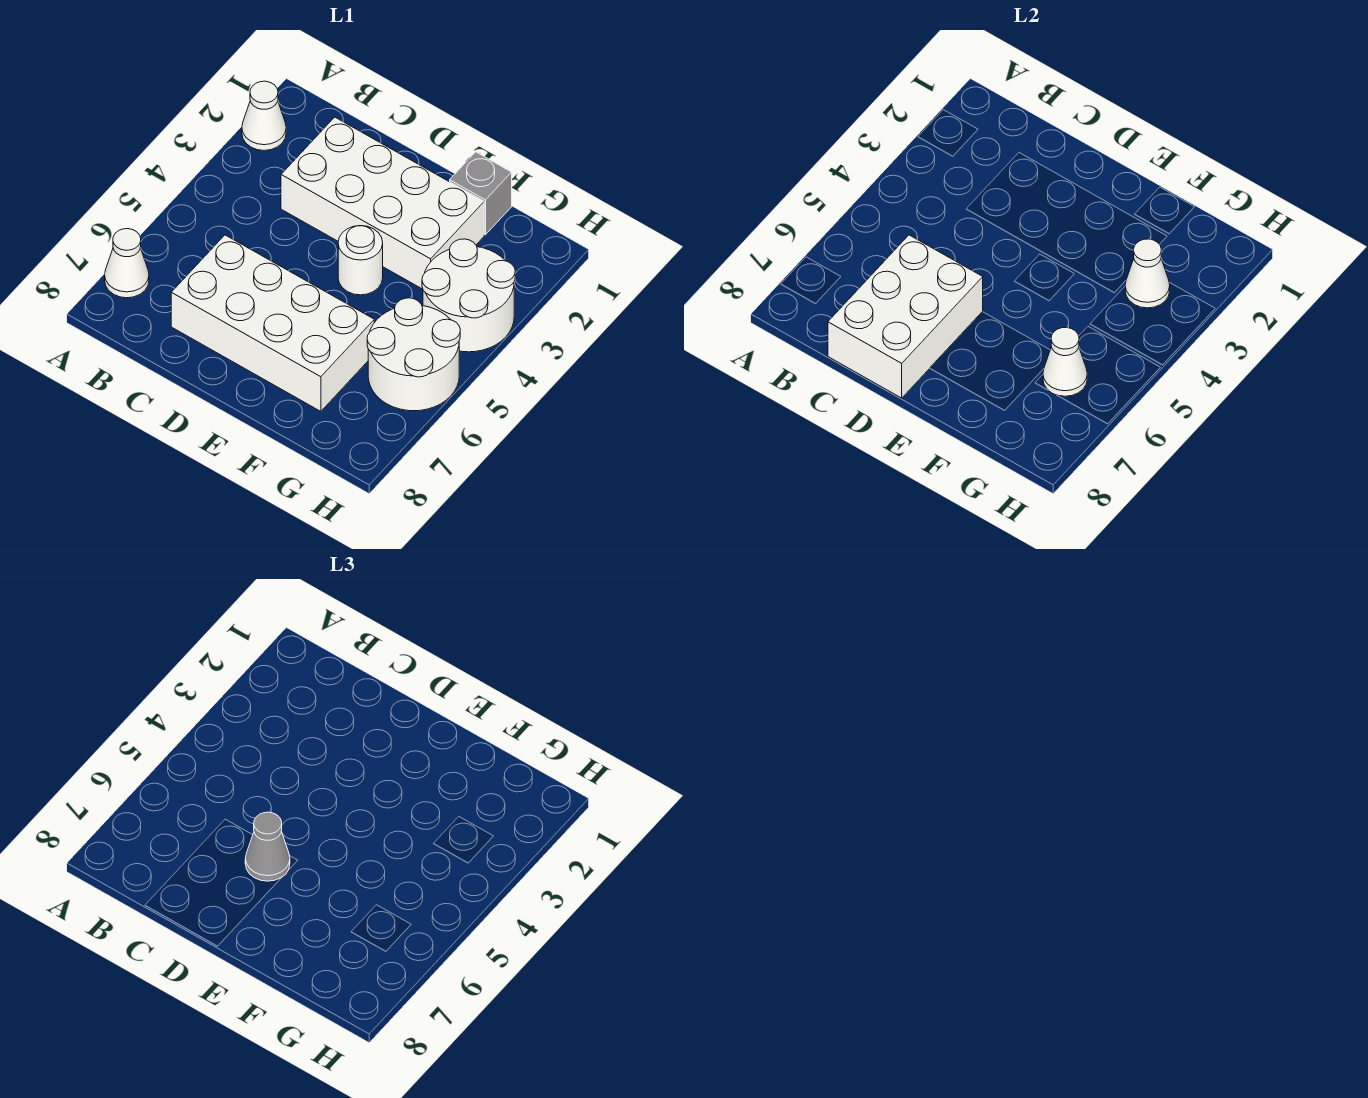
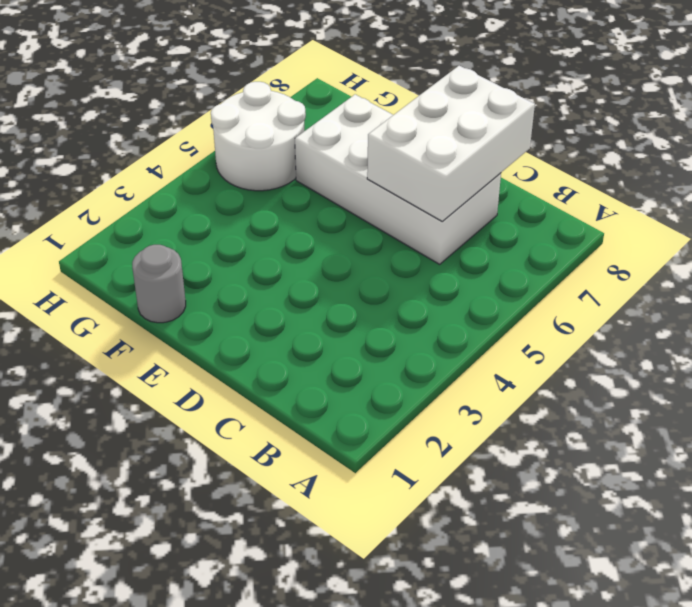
grey 1x1 round brick [132,245,186,323] -> grey 1x1 brick [450,152,512,235]
none -> white 1x1 cone [242,81,286,150]
none -> white 1x1 cone [105,229,149,298]
none -> white 2x4 brick [281,117,484,289]

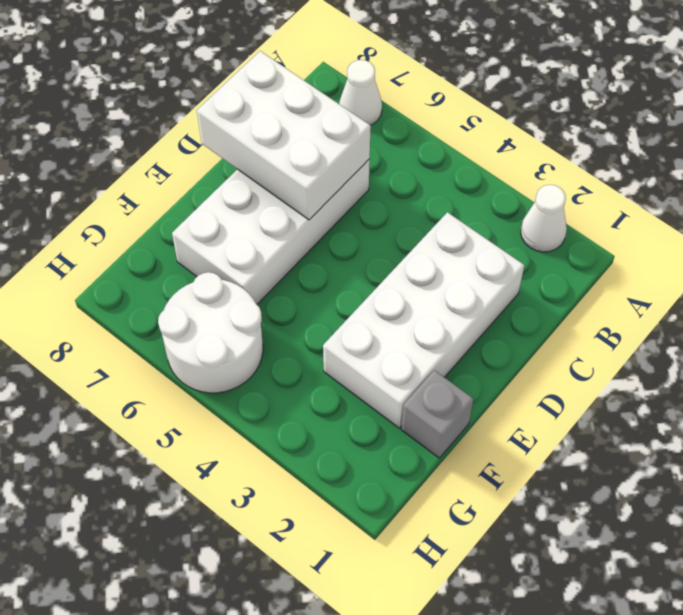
none -> white 1x1 round brick [338,226,383,295]
none -> white 2x2 round brick [422,239,515,352]
none -> white 1x1 cone [1125,239,1170,308]

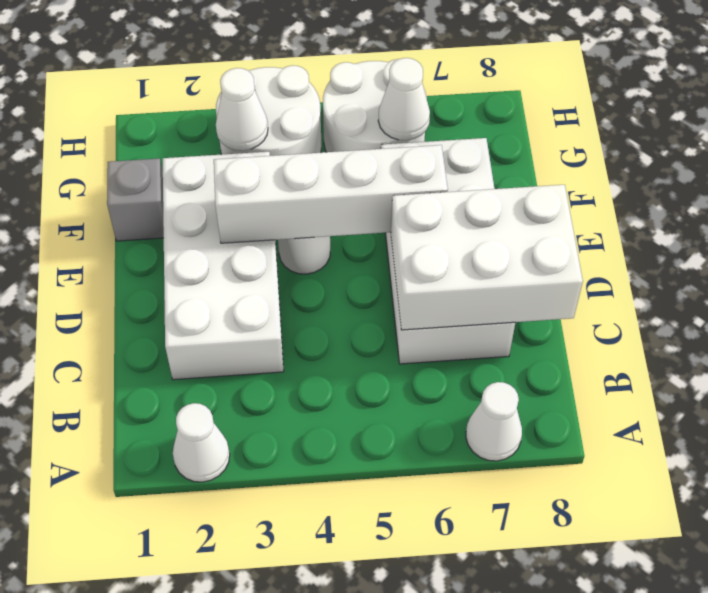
white 1x4 brick [214,145,448,243] -> none
none -> grey 1x1 cone [245,812,290,881]

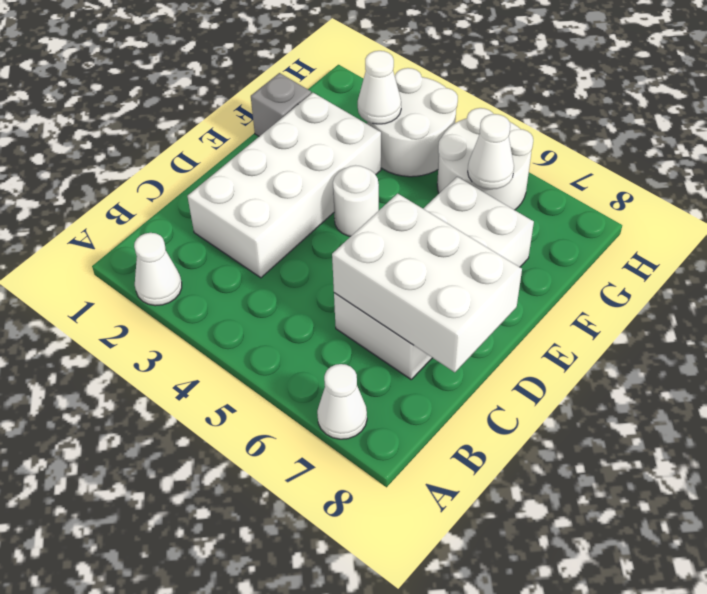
none -> grey 1x1 cone [245,812,290,881]

